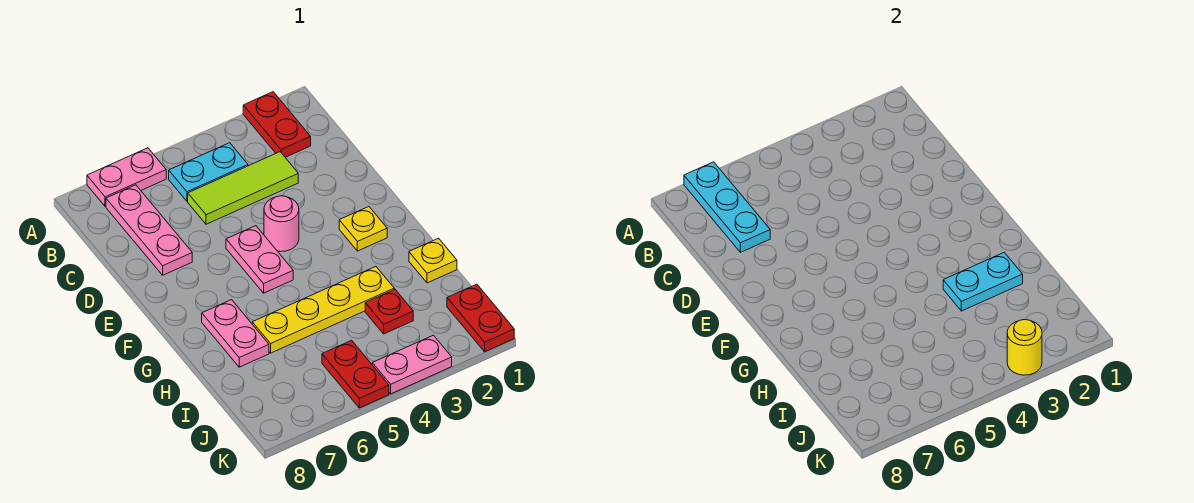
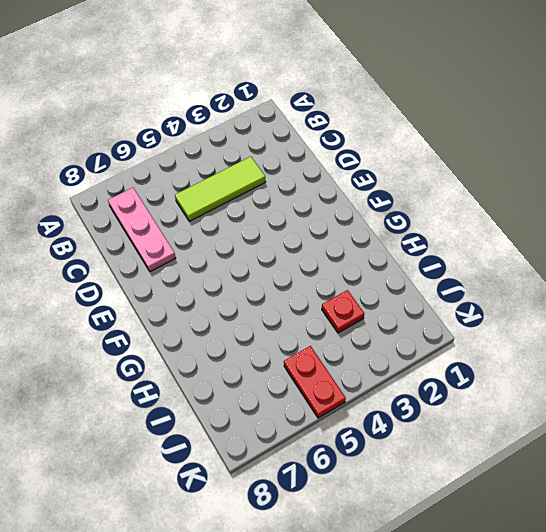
none -> red 1x2 plate [243,92,311,157]
none -> pink 1x2 plate [87,148,166,207]
none -> cyan 1x2 plate [169,143,248,201]

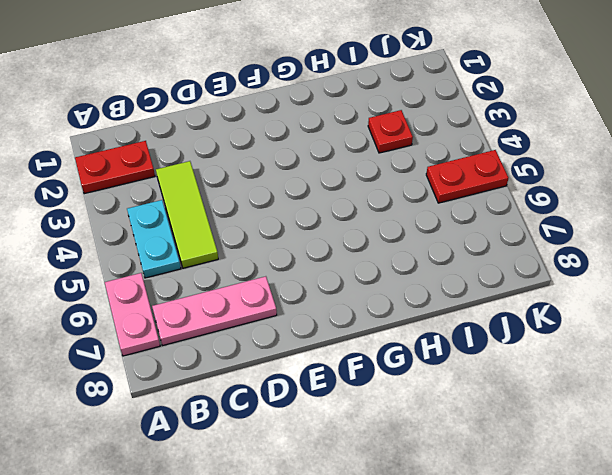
none -> pink 1x1 round brick [264,196,299,252]
none -> pink 1x2 plate [226,226,293,293]
none -> yellow 1x1 plate [339,207,387,251]

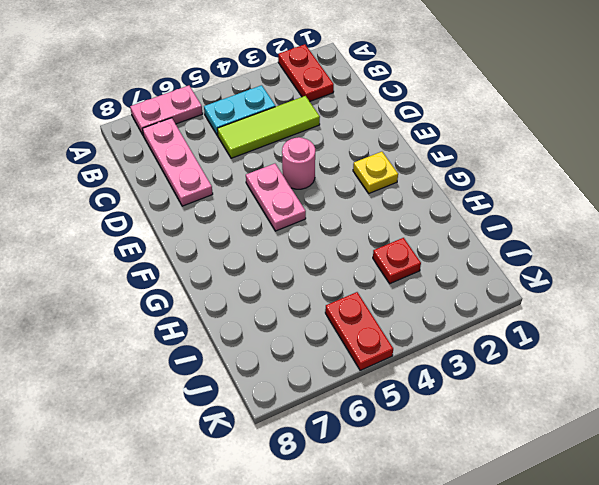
none -> pink 1x2 plate [202,300,269,367]
none -> yellow 1x1 plate [409,238,457,283]
none -> yellow 1x4 plate [252,267,394,353]

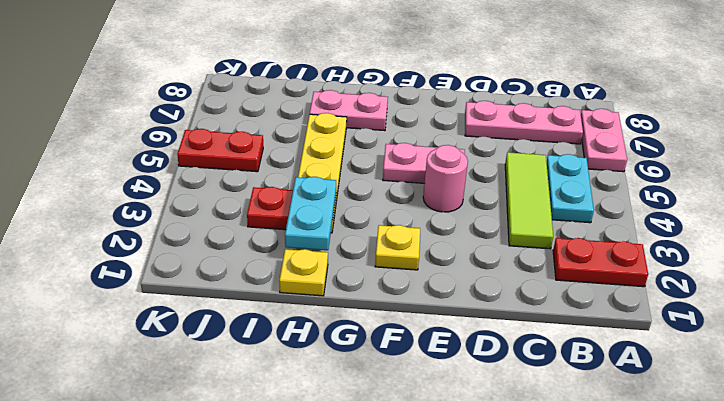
none -> red 1x2 plate [447,284,514,352]
none -> pink 1x2 plate [372,335,452,394]
none -> cyan 1x3 plate [684,162,770,252]

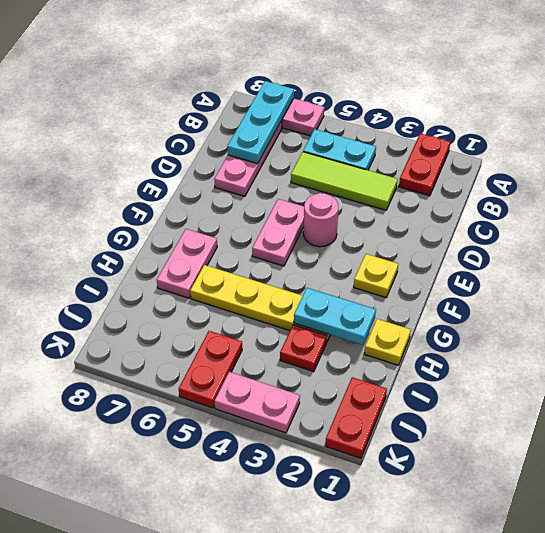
none -> yellow 1x1 round brick [1007,320,1042,375]

